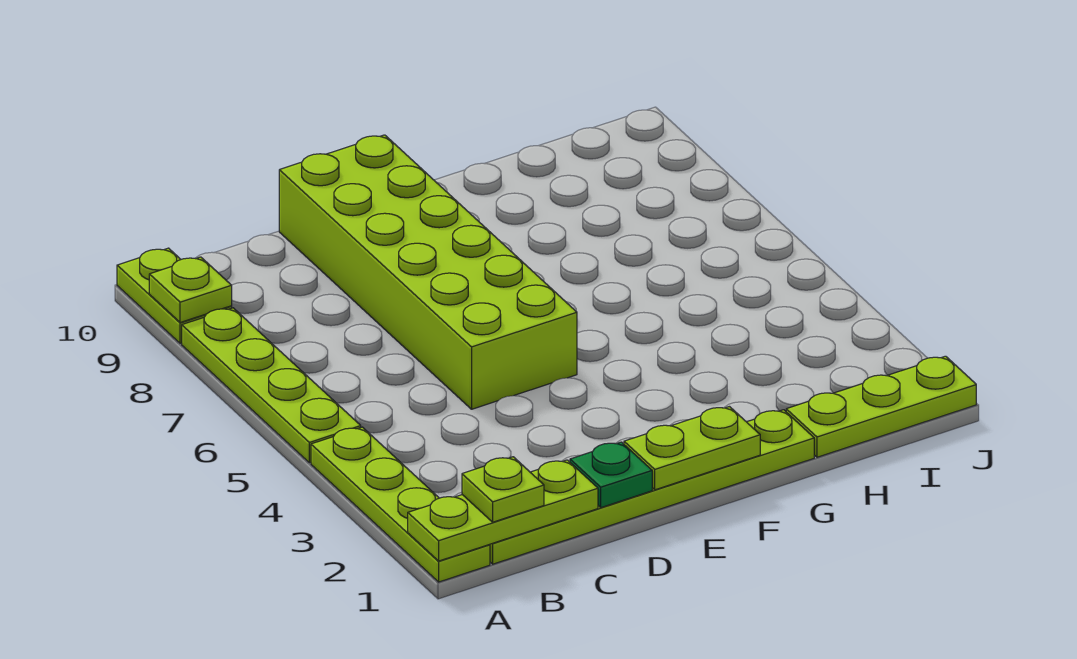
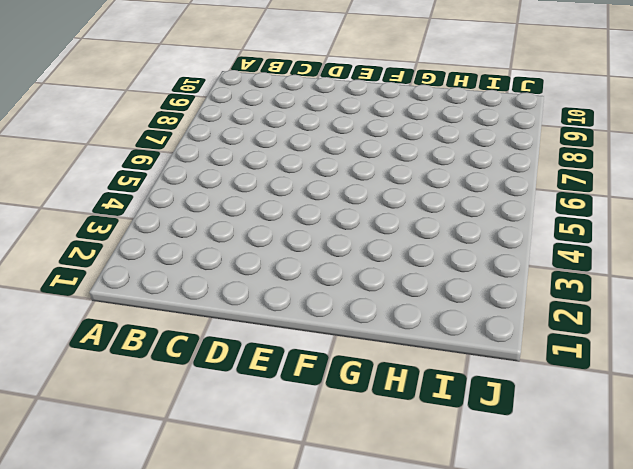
none -> lime 1x4 plate [311,427,490,582]
none -> lime 1x4 plate [182,308,361,463]

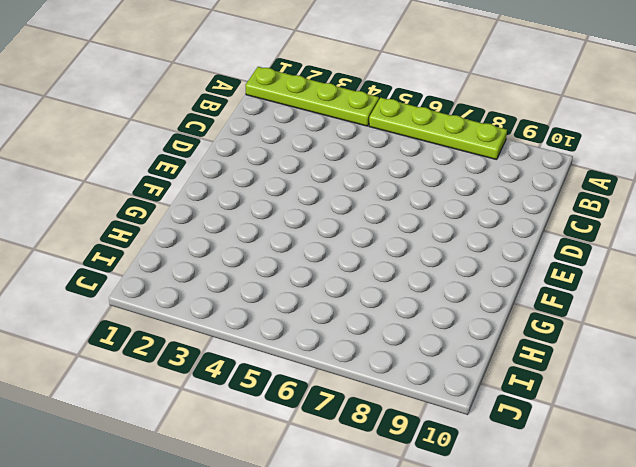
none -> lime 1x2 plate [117,248,232,344]
none -> lime 1x6 plate [490,410,814,564]

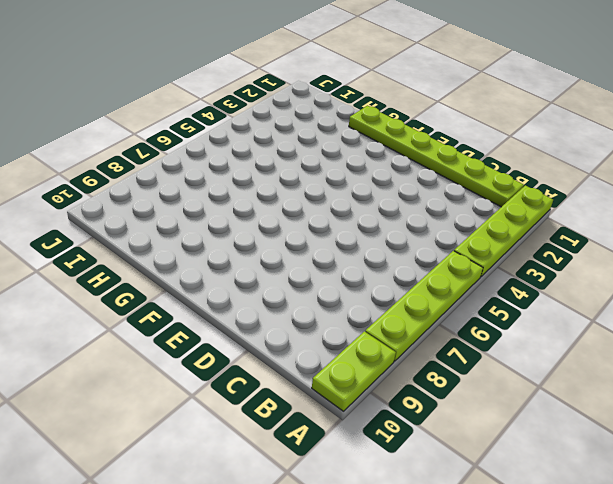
none -> lime 2x6 brick [279,135,577,409]
none -> lime 1x3 plate [786,356,976,457]

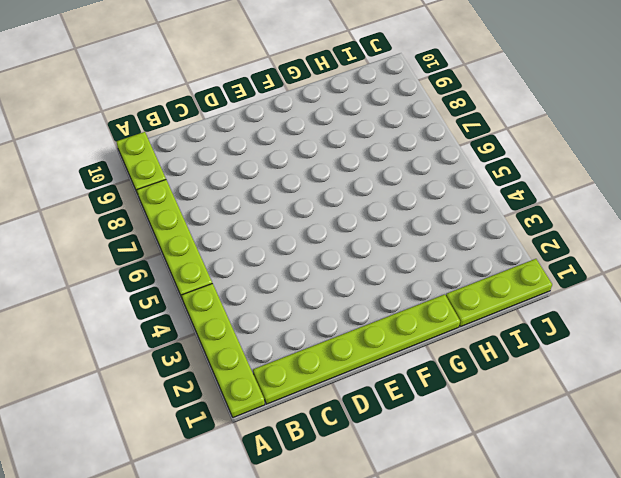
none -> lime 2x6 brick [279,135,577,409]
none -> lime 1x3 plate [408,460,598,561]

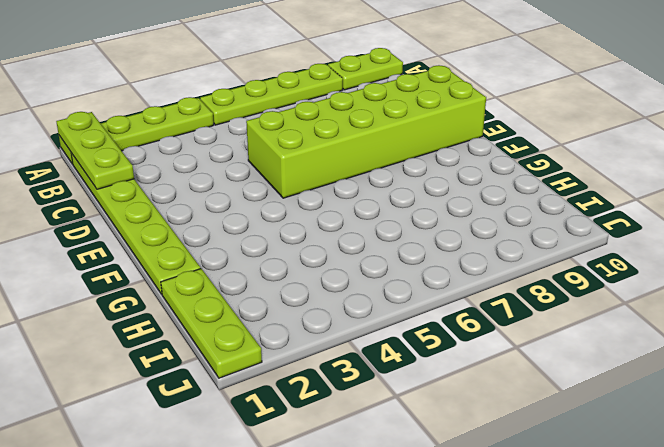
none -> lime 1x1 plate [149,257,232,323]
none -> green 1x1 plate [570,442,652,508]

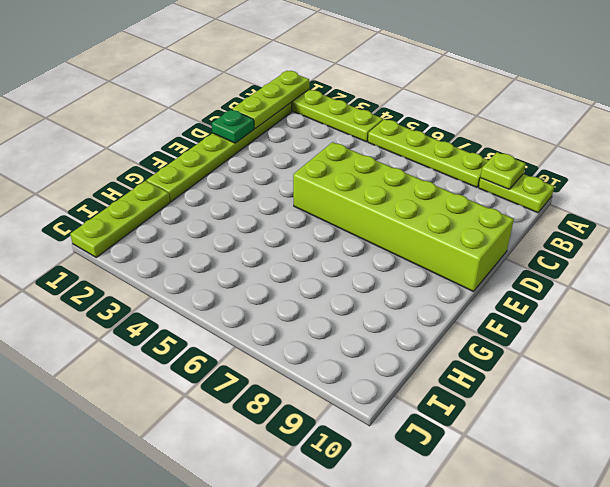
none -> lime 1x2 plate [624,407,760,490]
none -> lime 1x1 plate [462,457,544,522]

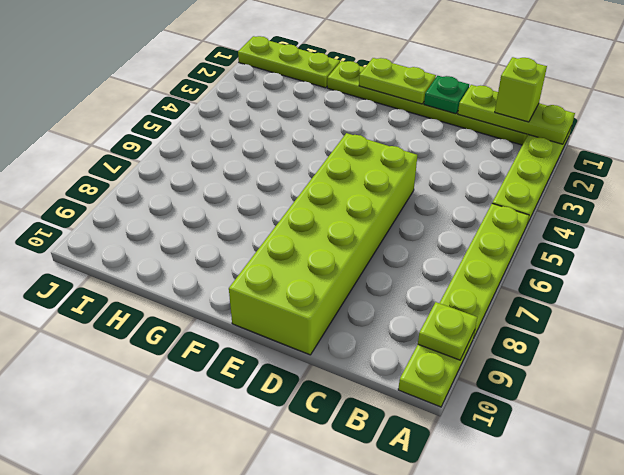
lime 1x1 brick [495,57,547,122] -> lime 1x1 plate [462,457,544,522]

